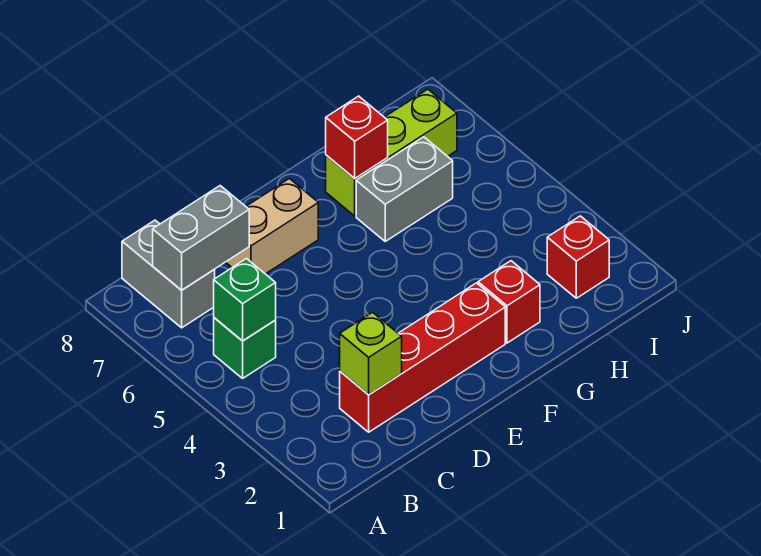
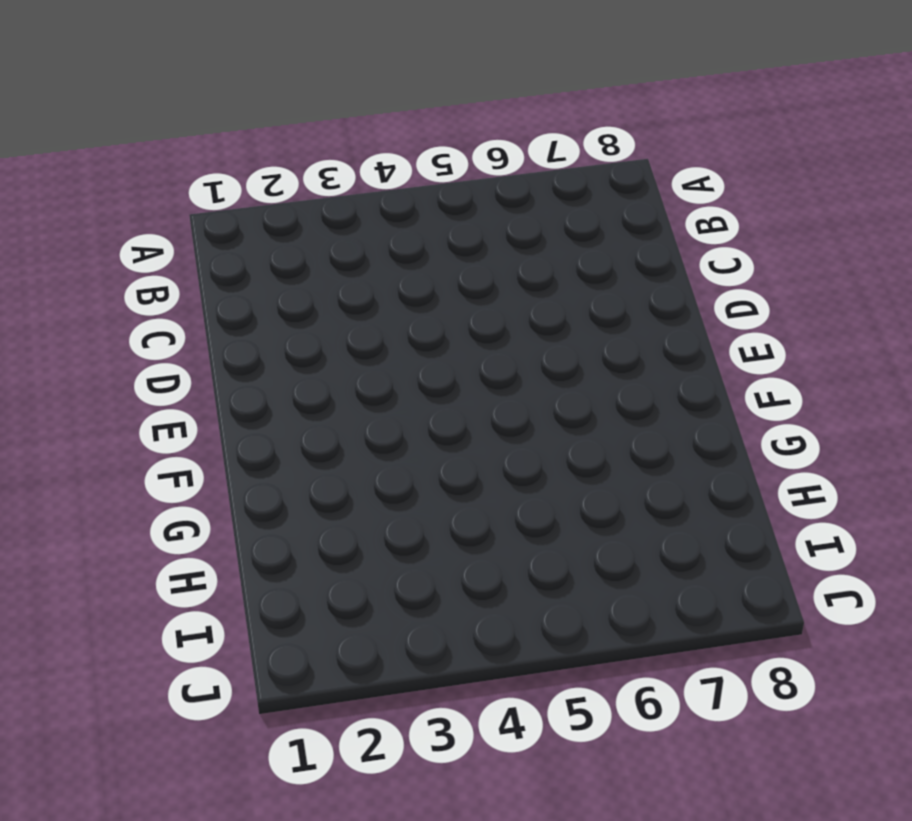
none -> green 1x1 brick [214,318,276,378]
none -> grey 1x2 brick [122,220,215,328]
none -> red 1x4 brick [340,283,505,432]

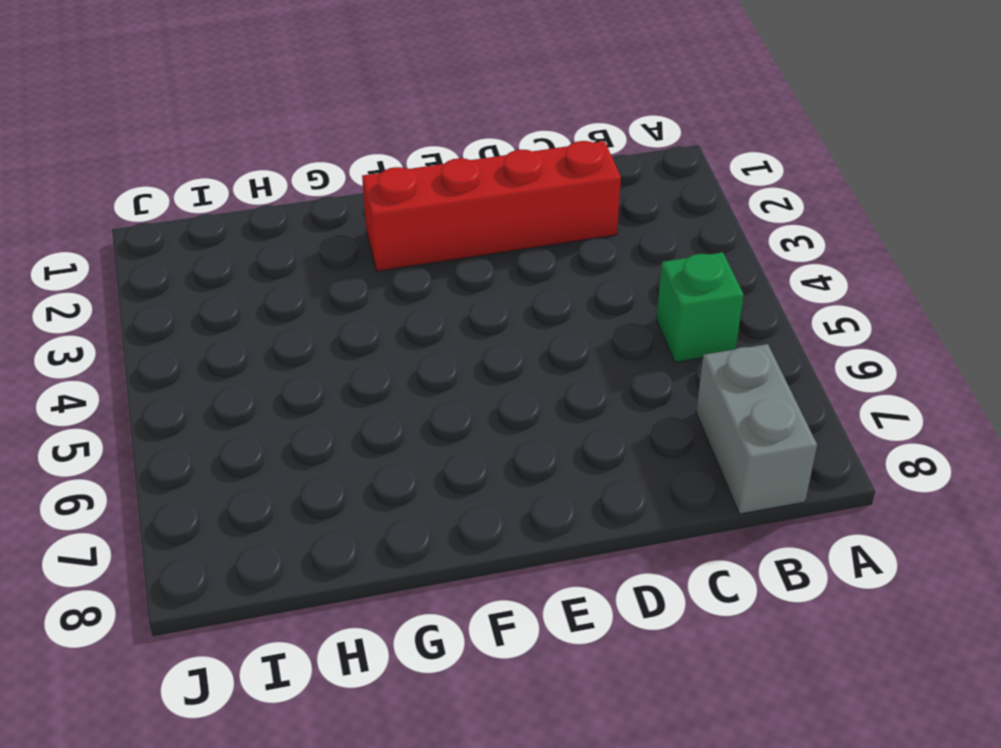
none -> tan 1x2 brick [226,179,318,274]
none -> red 1x1 brick [478,261,540,343]
none -> grey 1x2 brick [356,137,453,241]

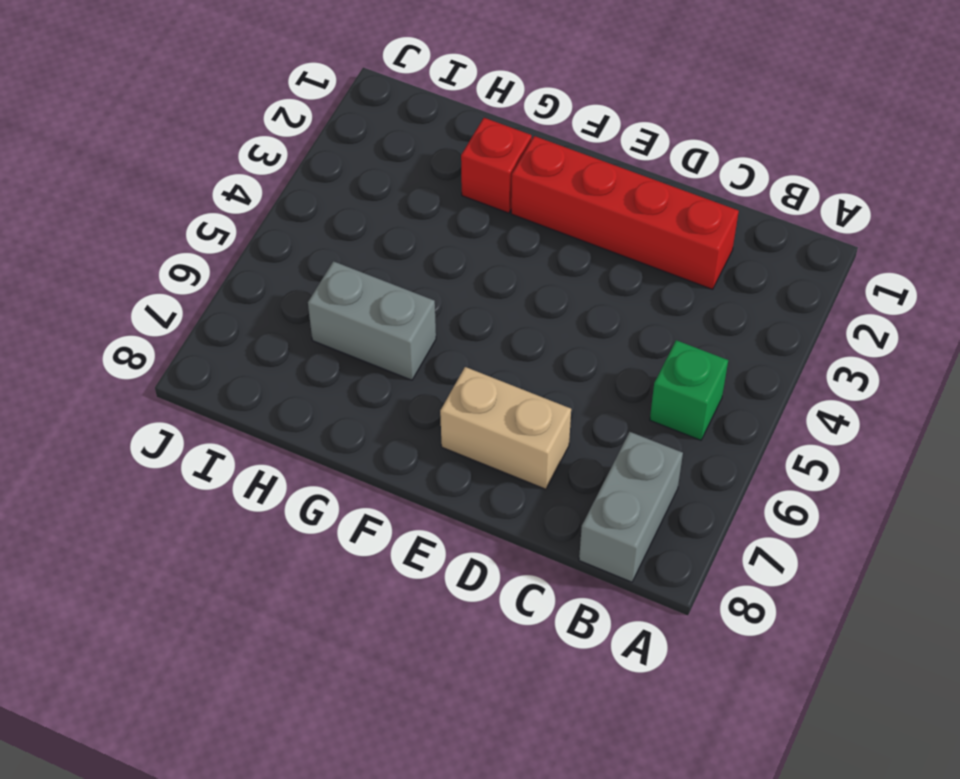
none -> lime 1x3 brick [326,89,457,216]
none -> red 1x1 brick [547,216,609,298]
none -> green 1x1 brick [214,259,276,341]

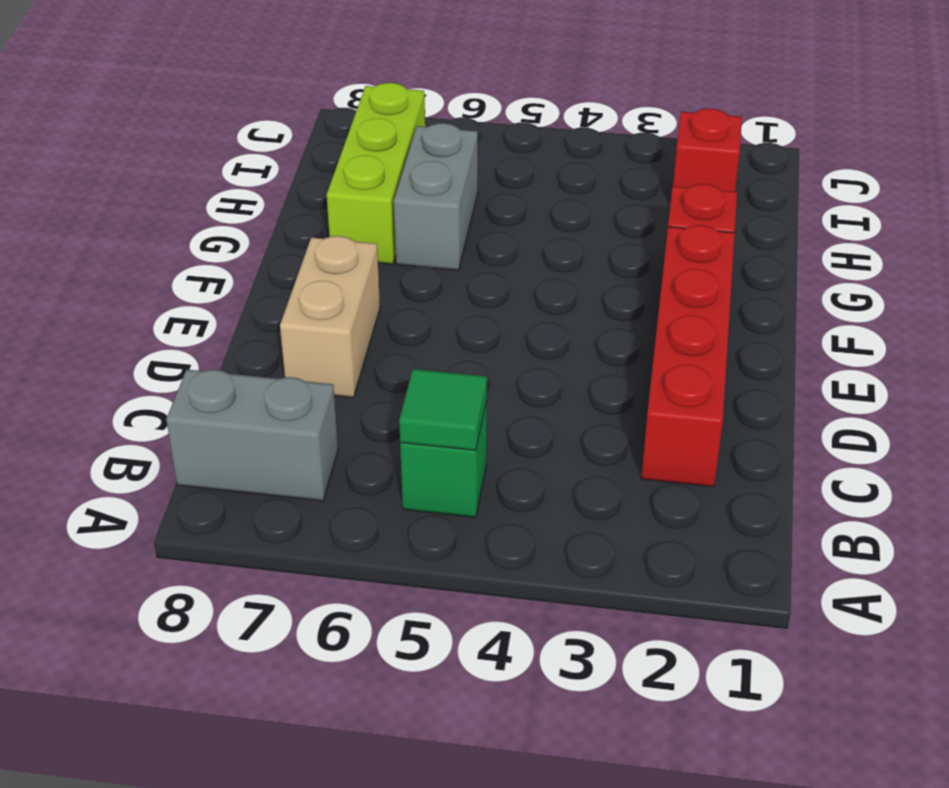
green 1x1 tile [399,369,487,450] -> green 1x1 brick [214,259,276,341]
none -> grey 1x2 brick [153,186,249,290]
none -> lime 1x1 brick [340,312,402,394]
none -> red 1x1 brick [326,96,388,179]

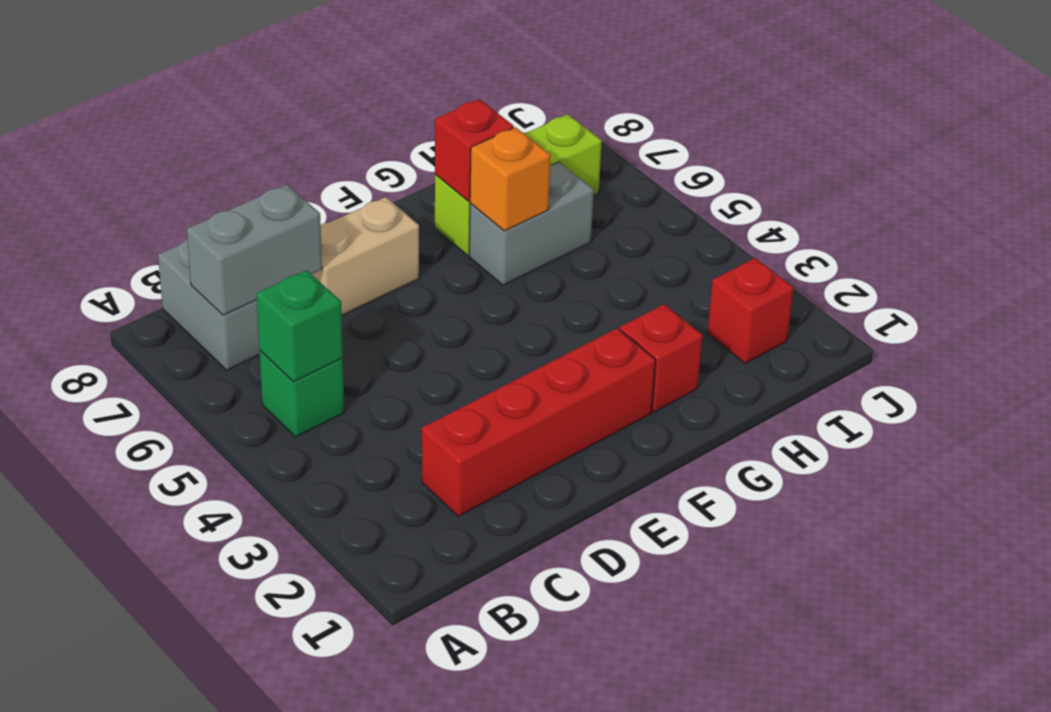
orange 1x1 brick [470,127,551,231] -> none
none -> lime 1x1 brick [340,312,402,394]

